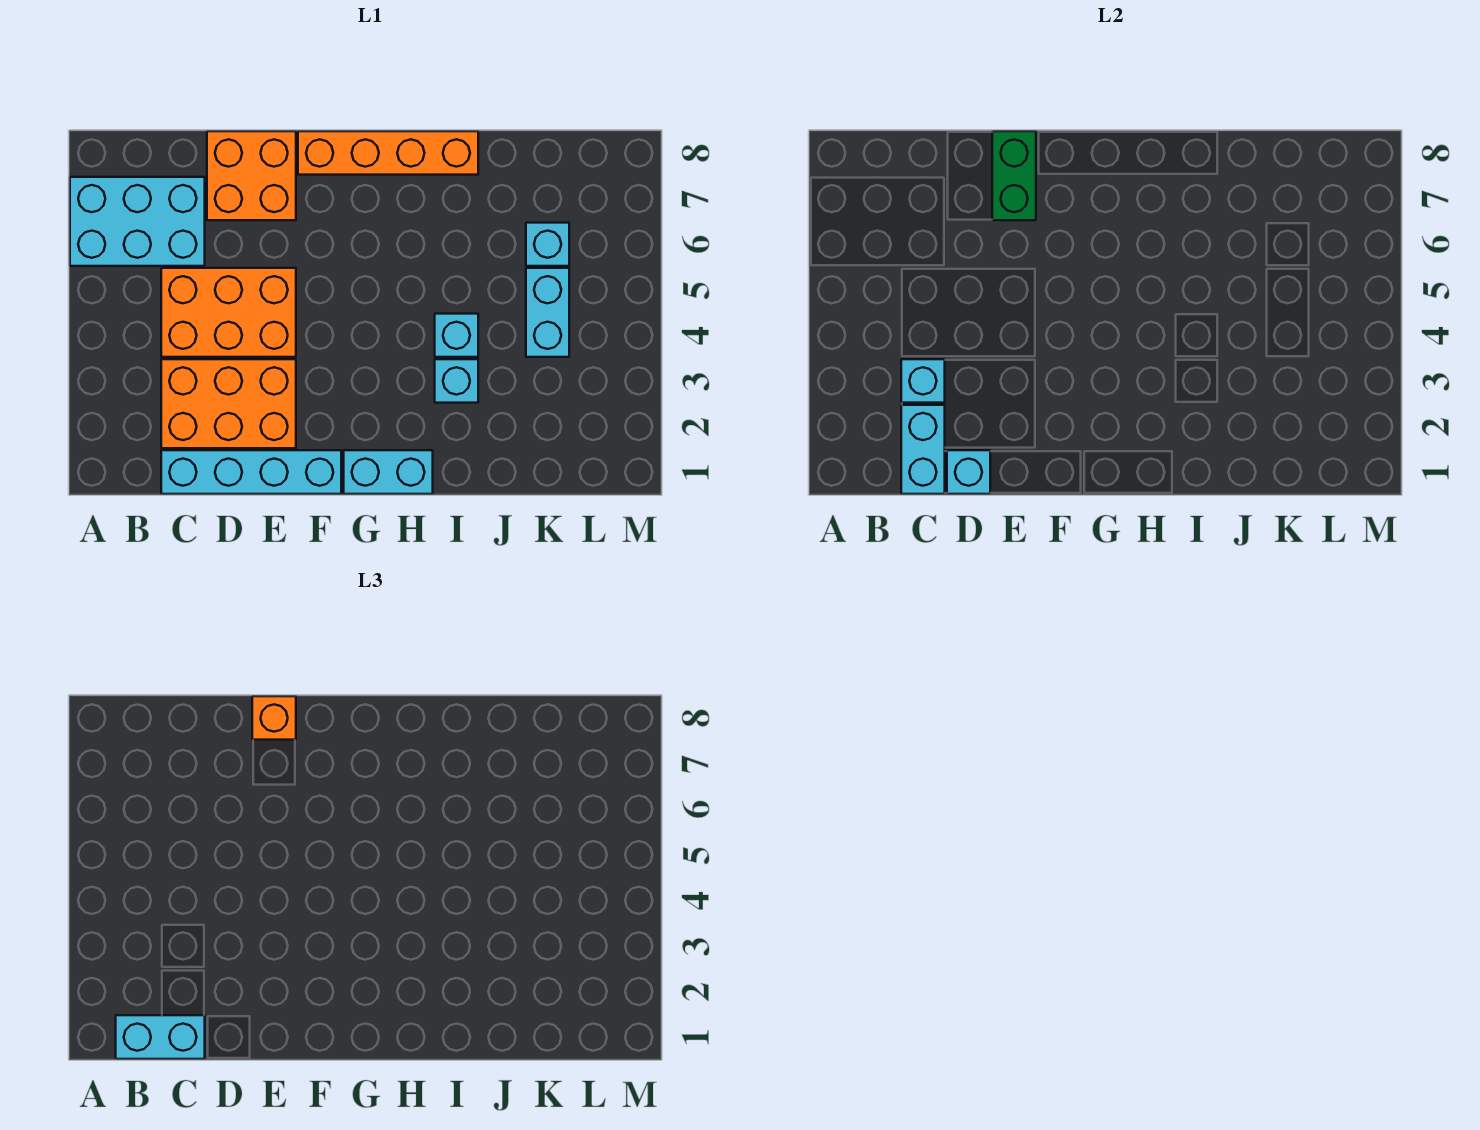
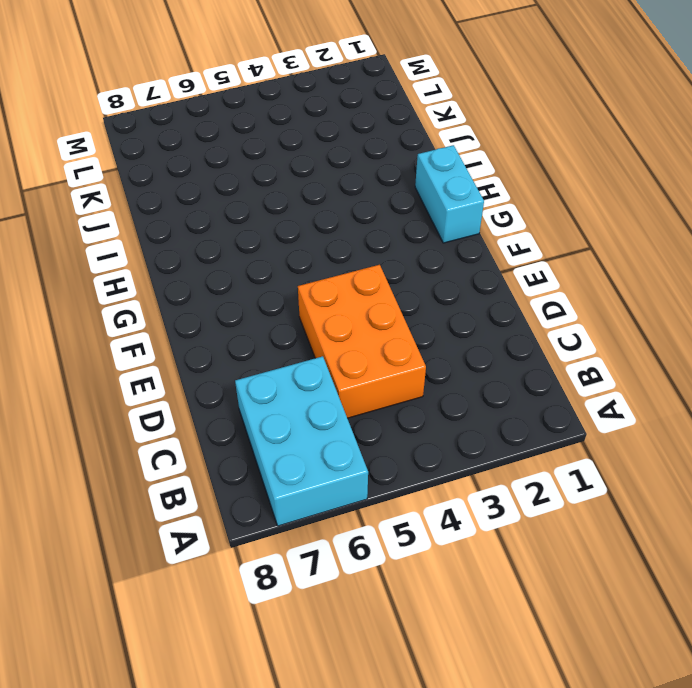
none -> cyan 1x4 brick [161,450,341,494]
none -> orange 2x3 brick [161,359,296,448]
none -> orange 2x2 brick [207,131,296,220]

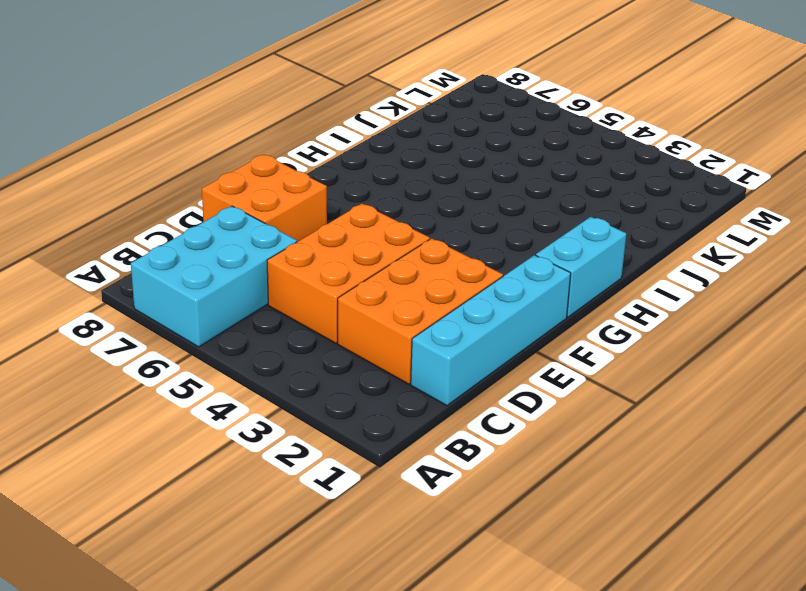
none -> orange 1x4 brick [298,131,478,175]
none -> cyan 1x1 brick [435,359,478,403]
none -> cyan 1x1 brick [435,314,478,357]

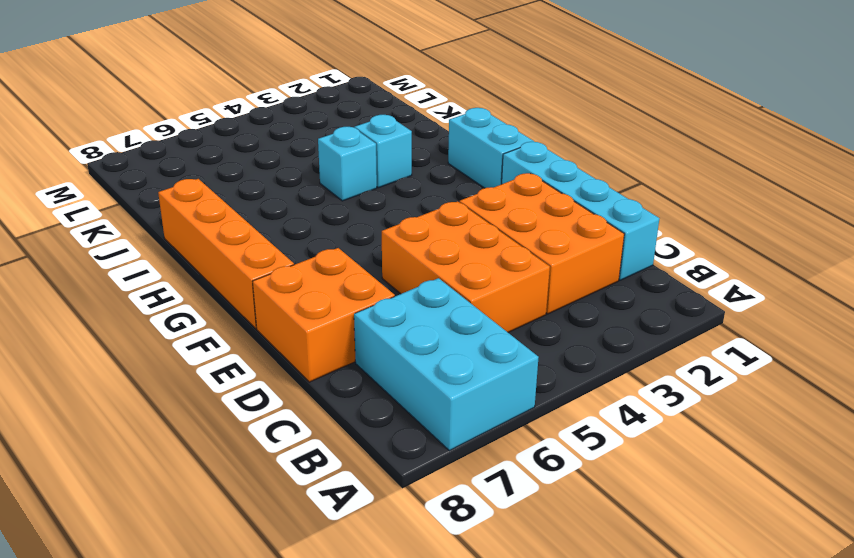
none -> cyan 1x2 brick [526,268,569,357]
none -> cyan 1x1 brick [526,223,569,266]
none -> cyan 1x2 brick [901,405,945,494]

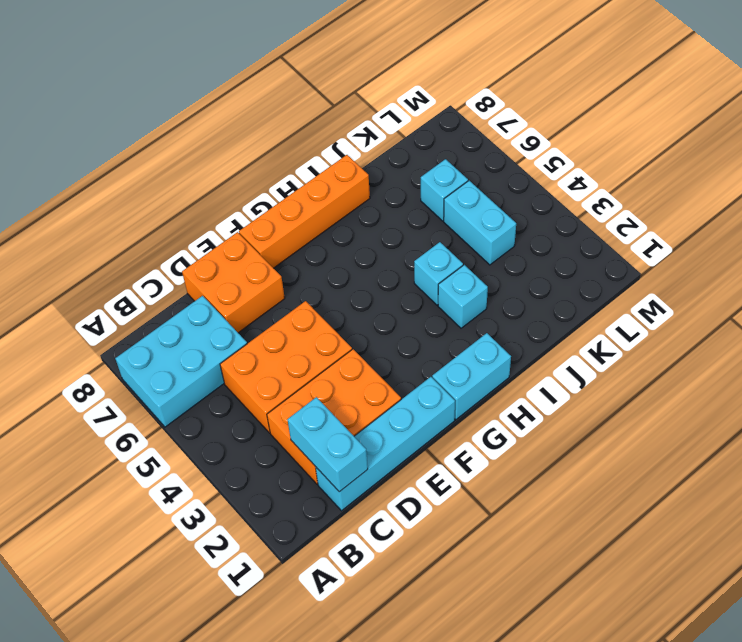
none -> cyan 1x1 brick [901,359,945,403]
none -> cyan 1x1 brick [947,450,990,494]
none -> green 1x2 brick [992,131,1036,220]

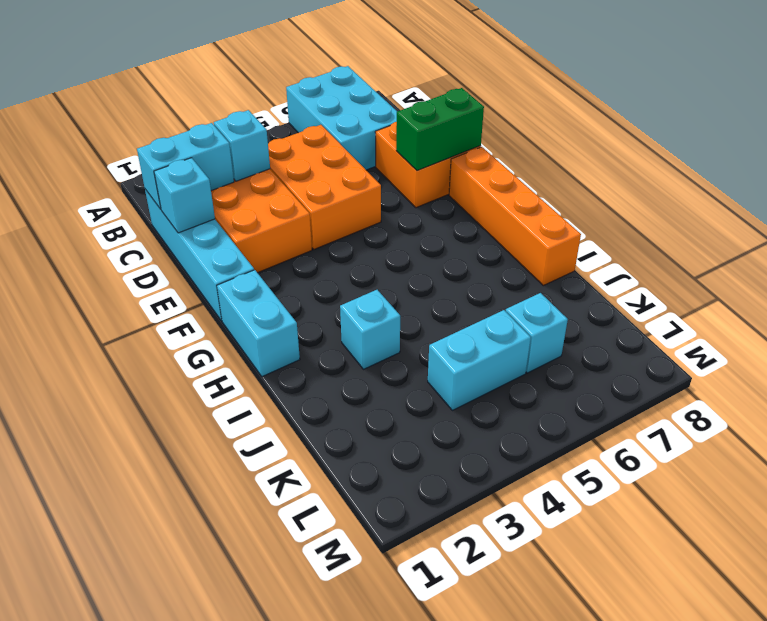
none -> cyan 1x1 brick [435,314,478,357]
none -> cyan 1x2 brick [116,1015,205,1059]
none -> orange 1x1 brick [252,696,296,740]

